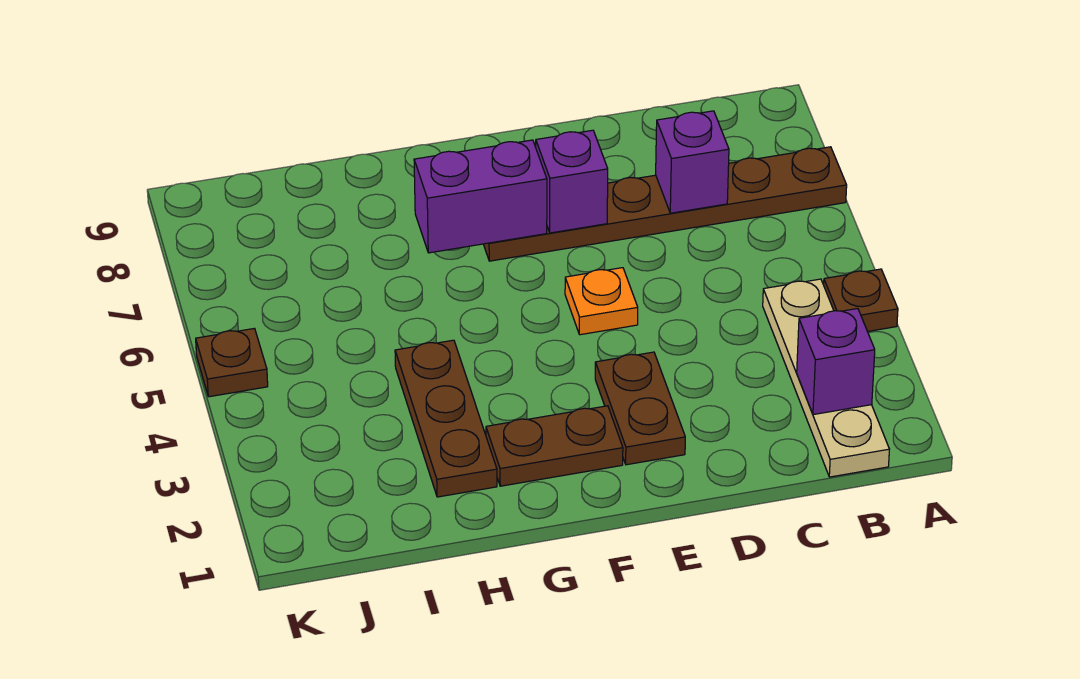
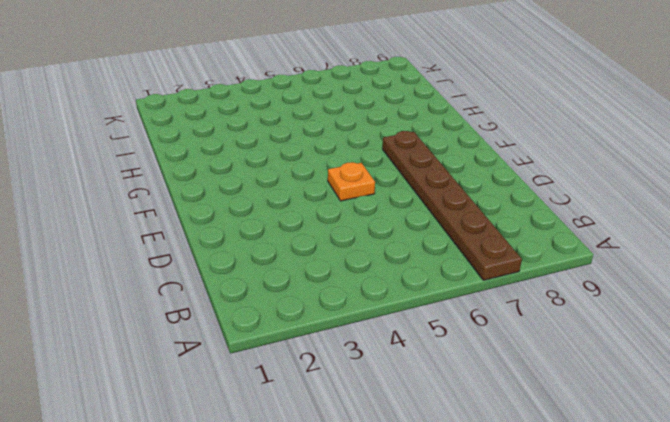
none -> brown 1x1 plate [824,269,898,331]
none -> tan 1x4 plate [763,279,889,477]
none -> brown 1x2 plate [595,352,685,465]

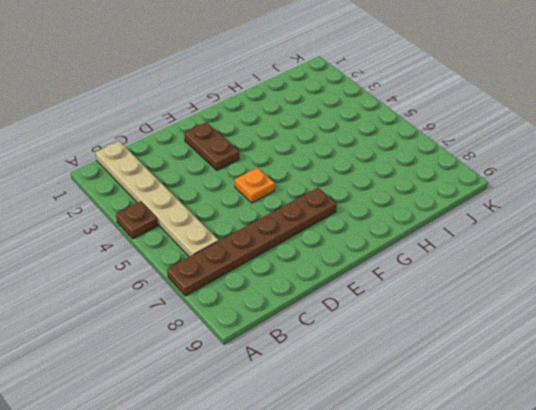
tan 1x6 plate [95,141,218,257] -> tan 1x4 plate [763,279,889,477]
none -> brown 1x2 plate [486,406,623,486]
none -> brown 1x3 plate [395,340,497,497]
none -> brown 1x1 plate [196,328,268,397]

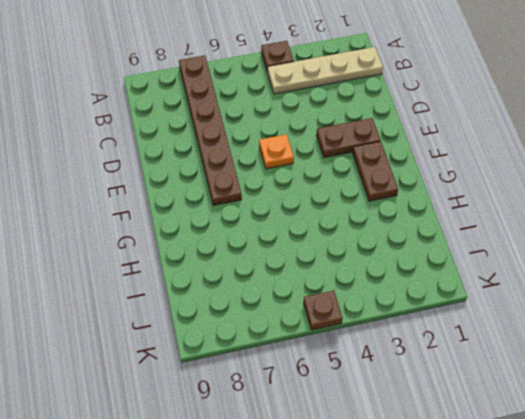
none -> brown 1x3 plate [395,340,497,497]
none -> purple 1x1 brick [797,309,875,415]
none -> purple 1x1 brick [656,111,729,213]

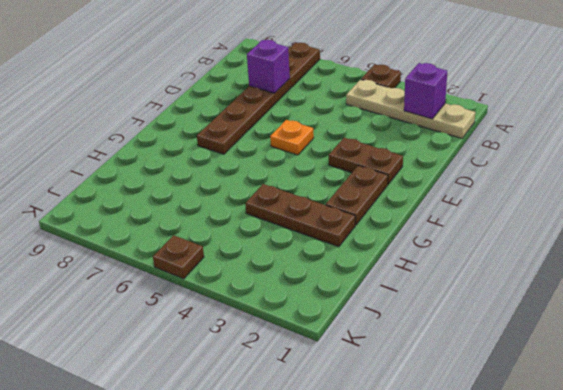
none -> purple 1x1 brick [536,130,608,233]
none -> purple 1x2 brick [414,140,547,253]

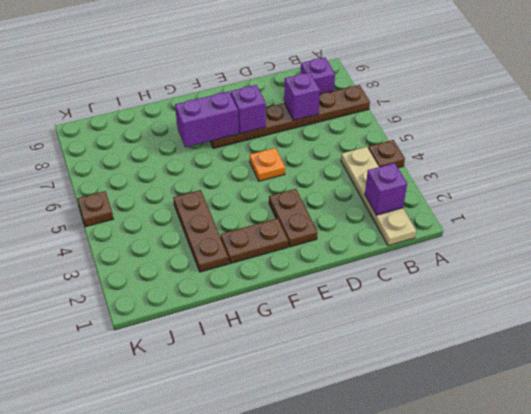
purple 1x1 brick [301,57,335,94] -> none

